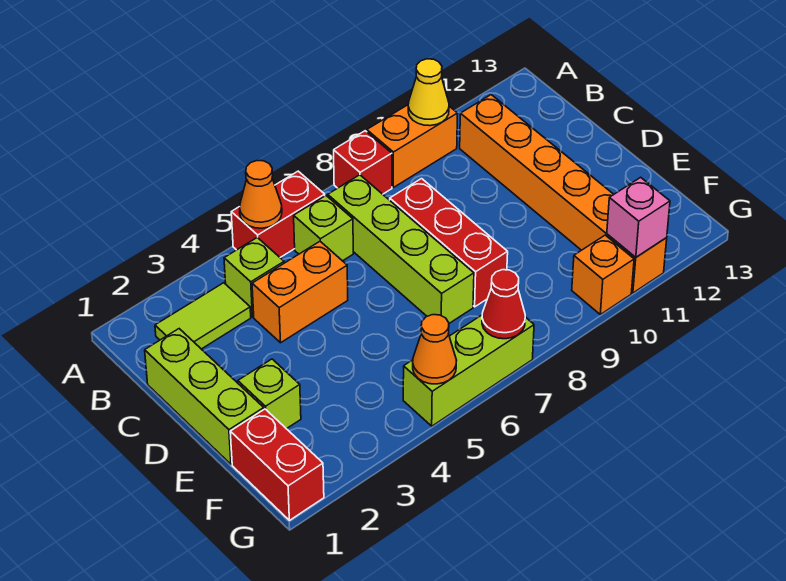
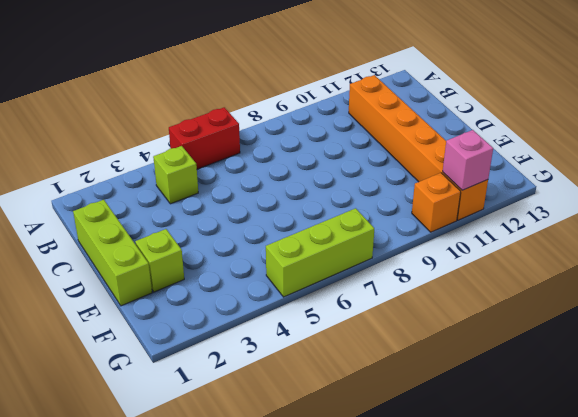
none -> red 1x1 brick [334,131,392,194]
none -> orange 1x2 brick [367,105,458,187]
none -> lime 1x2 tile [155,283,251,349]

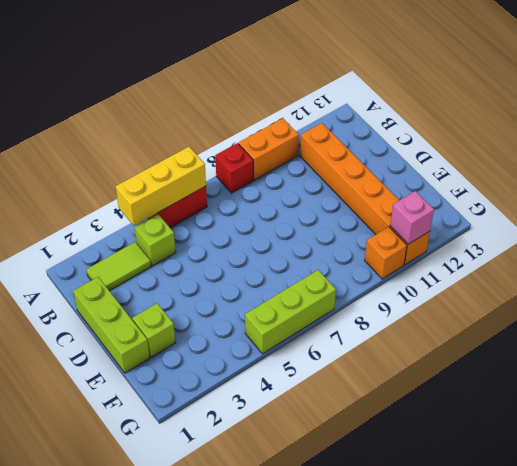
yellow 1x3 brick [116,147,206,226] -> orange 1x1 cone [240,161,282,228]
none -> lime 1x1 brick [294,196,353,261]
none -> lime 1x4 brick [328,175,474,323]
none -> orange 1x2 brick [252,242,348,343]

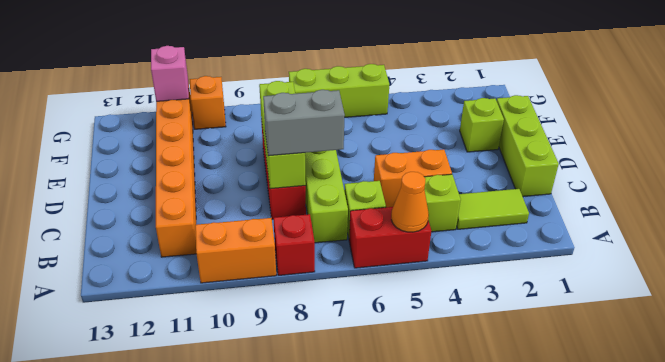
grey 1x2 brick [263,90,345,156] -> none
lime 1x3 brick [259,81,306,189] -> none
none -> red 1x2 brick [230,409,324,520]
none -> yellow 1x1 cone [408,59,449,126]
none -> orange 1x1 cone [413,315,457,384]

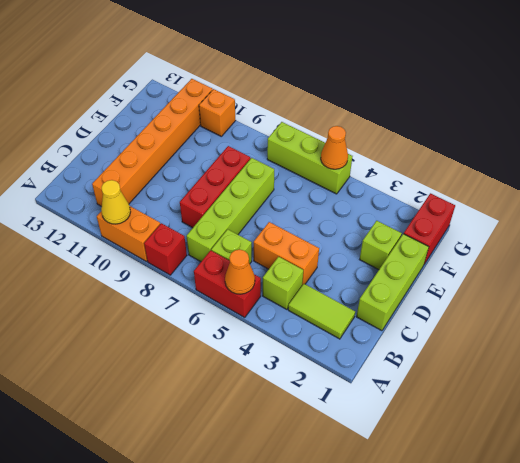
none -> red 1x1 cone [482,270,525,339]
none -> pink 1x1 brick [607,177,670,257]

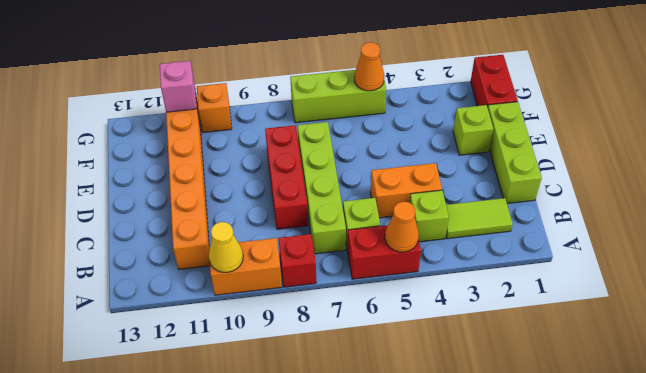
none -> red 1x1 cone [482,270,525,339]

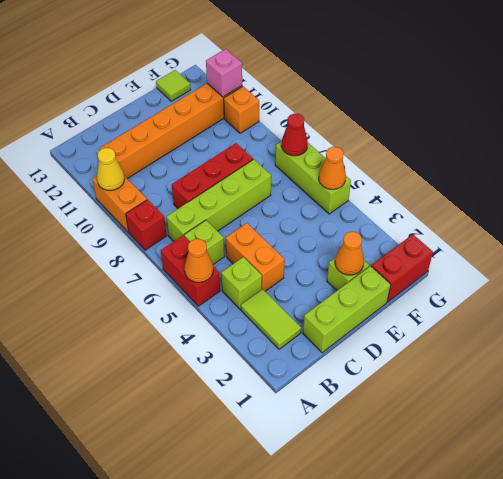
orange 1x1 cone [335,232,364,275] -> none
lime 1x1 tile [156,70,190,101] -> none

